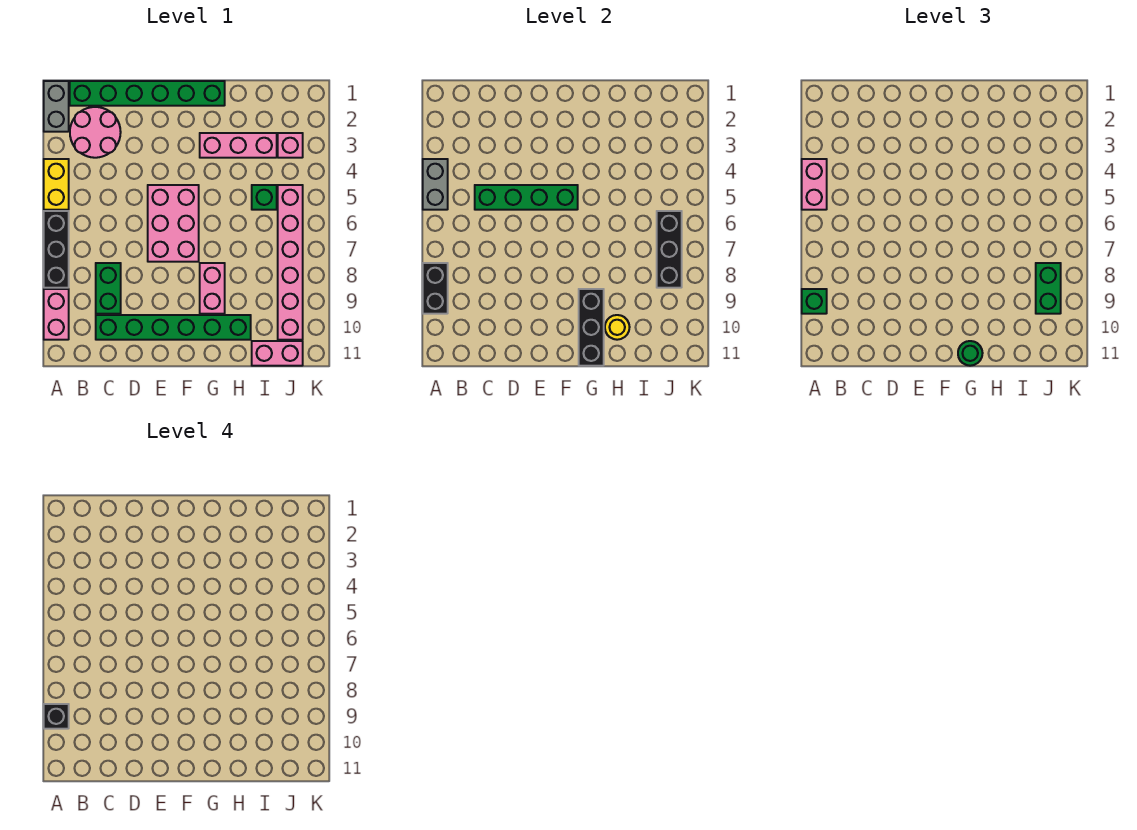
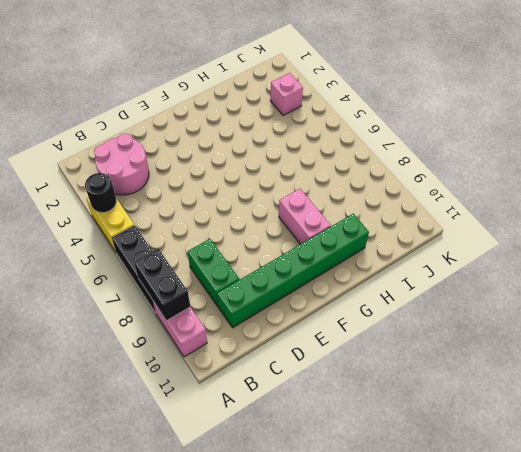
black 1x1 round brick [85,173,116,213] -> grey 1x2 brick [423,159,448,210]
none -> grey 1x2 brick [44,81,69,132]
none -> green 1x6 brick [70,81,225,106]
none -> pink 2x3 brick [148,185,199,262]

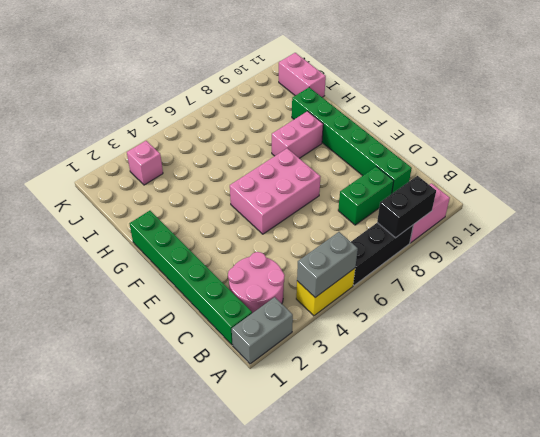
none -> pink 1x3 brick [200,133,277,158]
none -> green 1x1 brick [252,185,277,210]
none -> pink 1x6 brick [278,185,303,340]

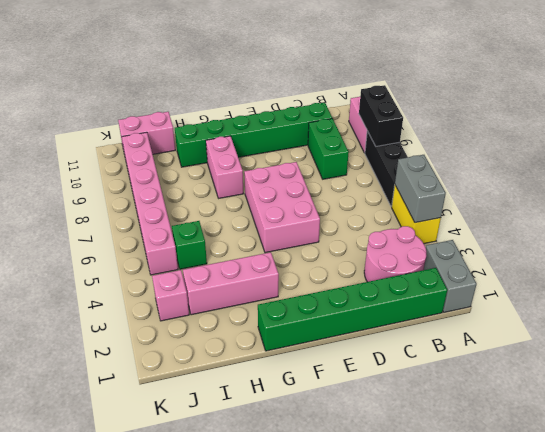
none -> green 1x4 brick [475,185,578,210]
none -> black 1x3 brick [579,289,604,366]
none -> yellow 1x1 round brick [605,315,630,340]

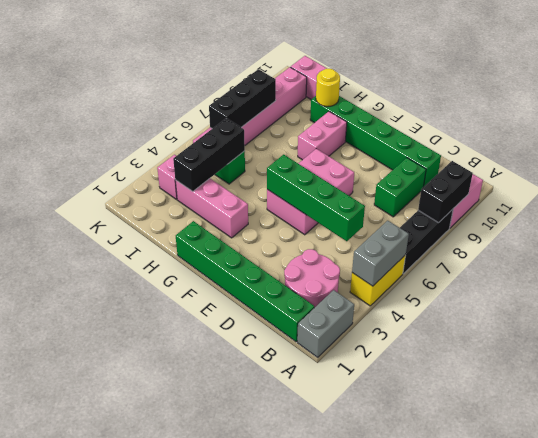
black 1x3 brick [173,118,245,192] -> black 1x3 brick moved to [579,289,604,366]
none -> pink 1x2 brick [802,159,827,210]
none -> green 1x1 brick [802,289,827,314]
none -> green 1x1 round brick [958,341,983,366]

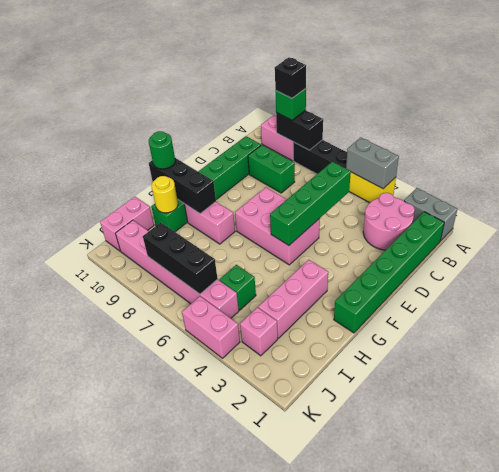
pink 1x2 brick [182,296,240,358] -> pink 1x2 brick moved to [802,159,827,210]
none -> green 1x2 brick [1036,263,1061,314]

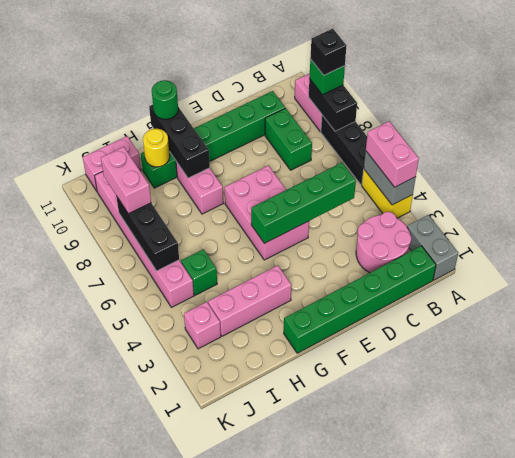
pink 1x2 brick [101,147,151,214] -> green 1x2 brick [1036,263,1061,314]

